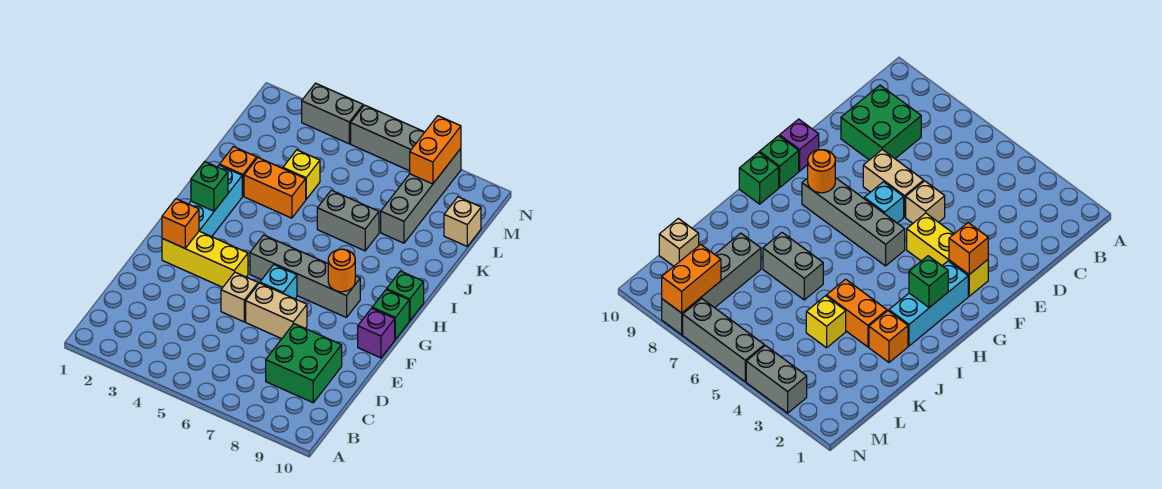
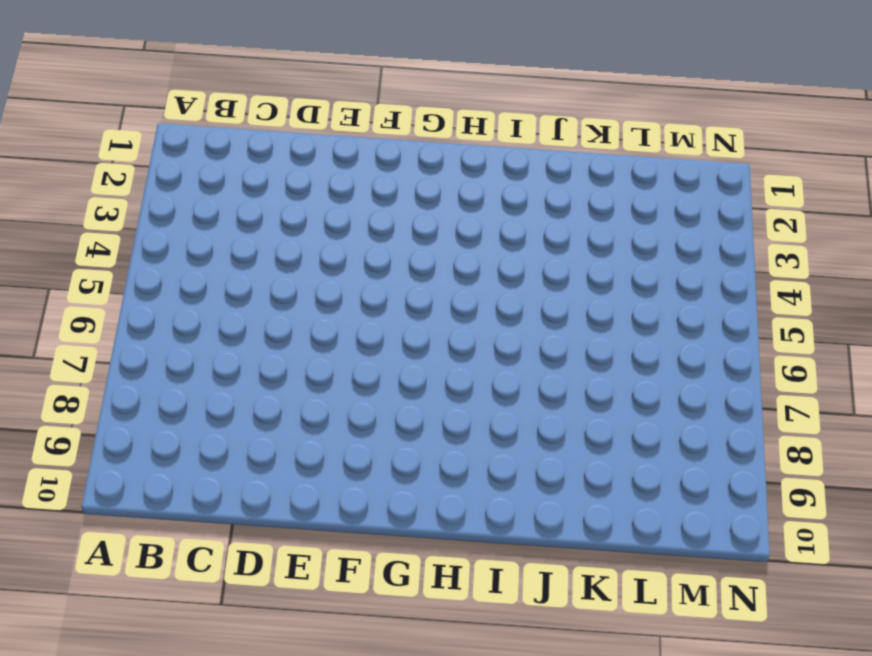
none -> green 2x2 brick [266,324,342,403]
none -> tan 1x1 brick [221,272,258,322]
none -> tan 1x2 brick [246,283,307,339]

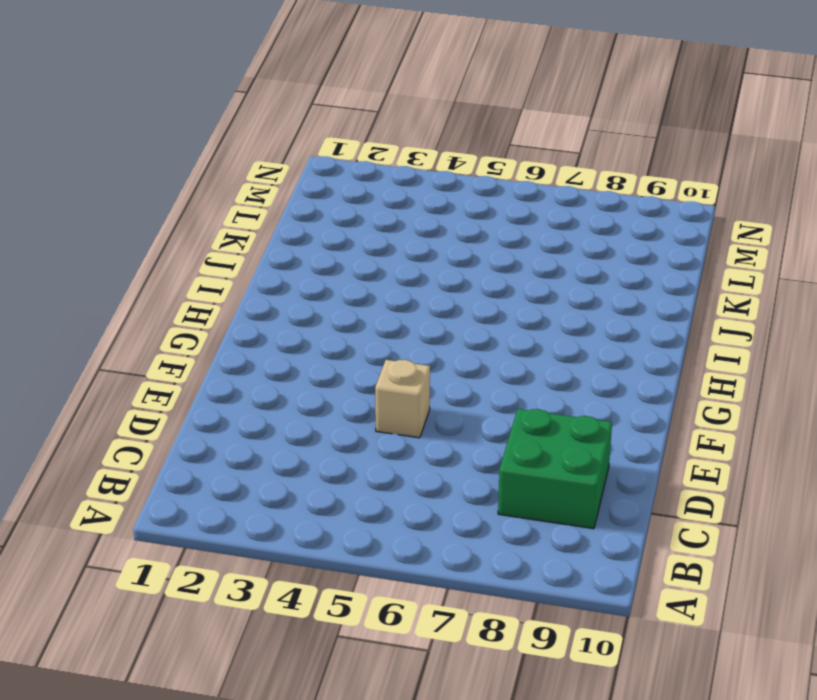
none -> tan 1x2 brick [246,283,307,339]
none -> yellow 1x3 brick [162,231,248,287]
none -> cyan 1x1 brick [260,265,297,299]

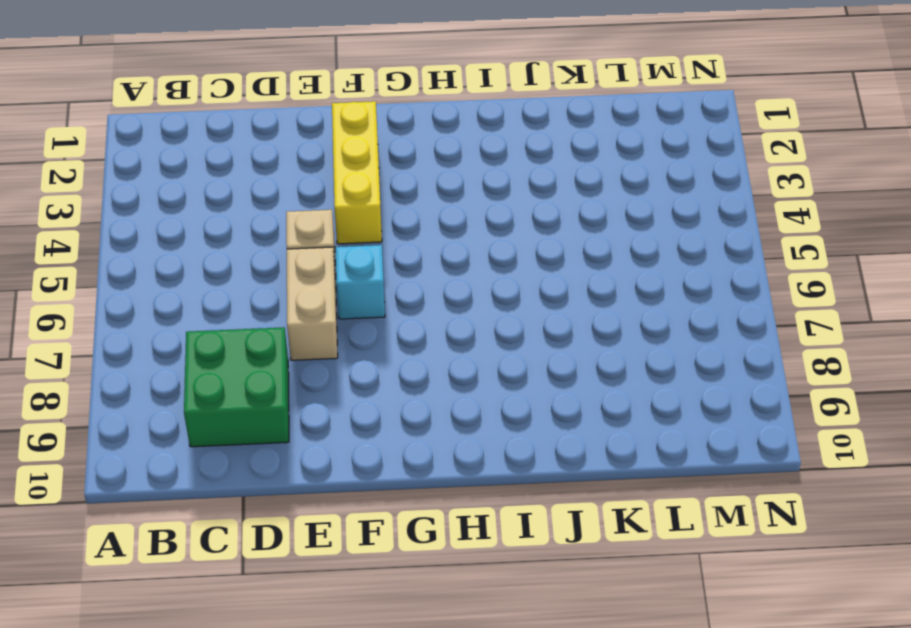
none -> purple 1x1 brick [358,308,395,358]
none -> cyan 1x3 brick [189,165,242,237]
none -> grey 1x4 brick [250,235,360,318]

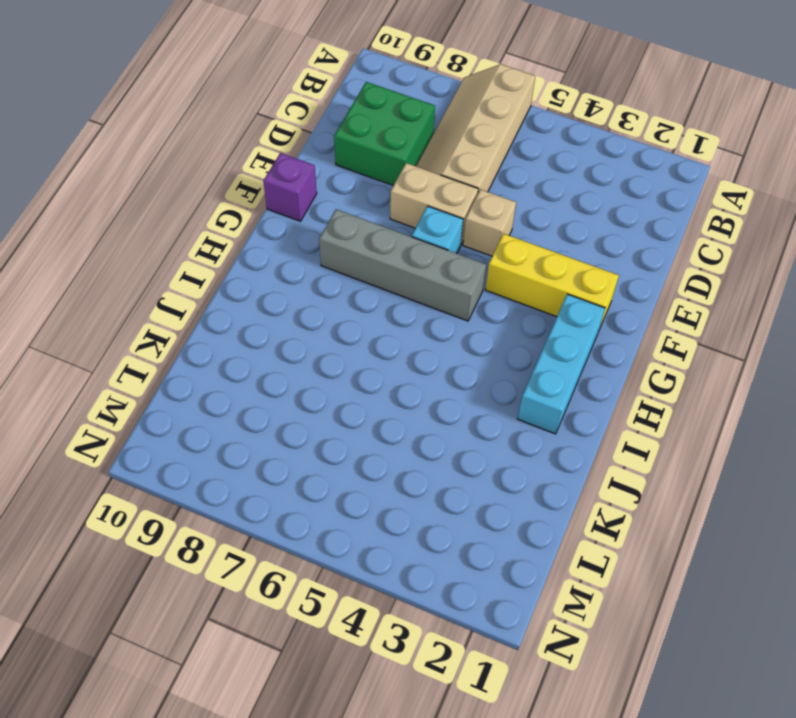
tan 2x4 slope [416,64,535,193] -> none
none -> green 1x1 brick [372,290,409,339]
none -> green 1x1 brick [387,271,424,321]
none -> orange 1x1 brick [220,147,257,196]

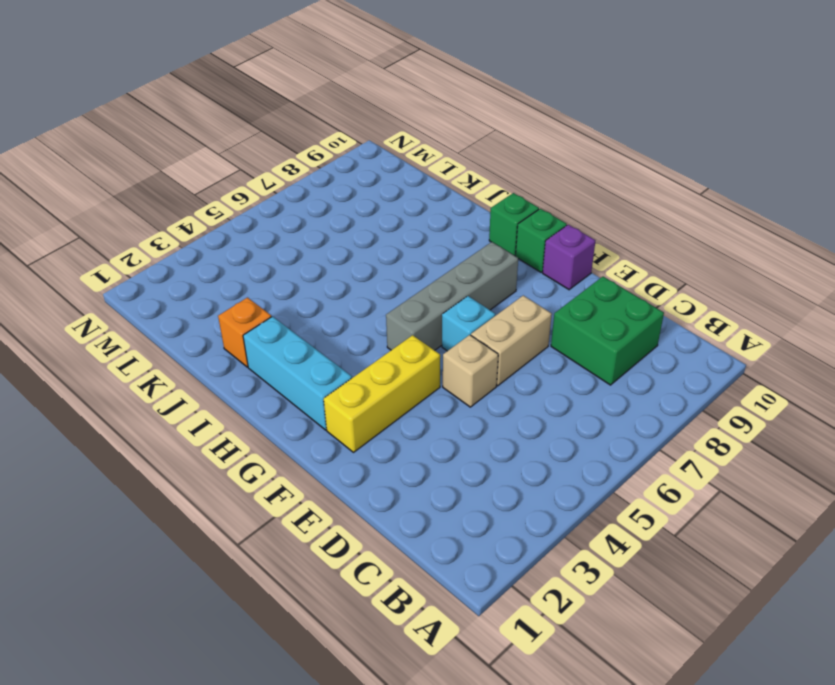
none -> orange 1x2 brick [244,158,306,218]
none -> grey 1x2 brick [317,190,379,251]
none -> yellow 1x1 brick [283,150,320,199]

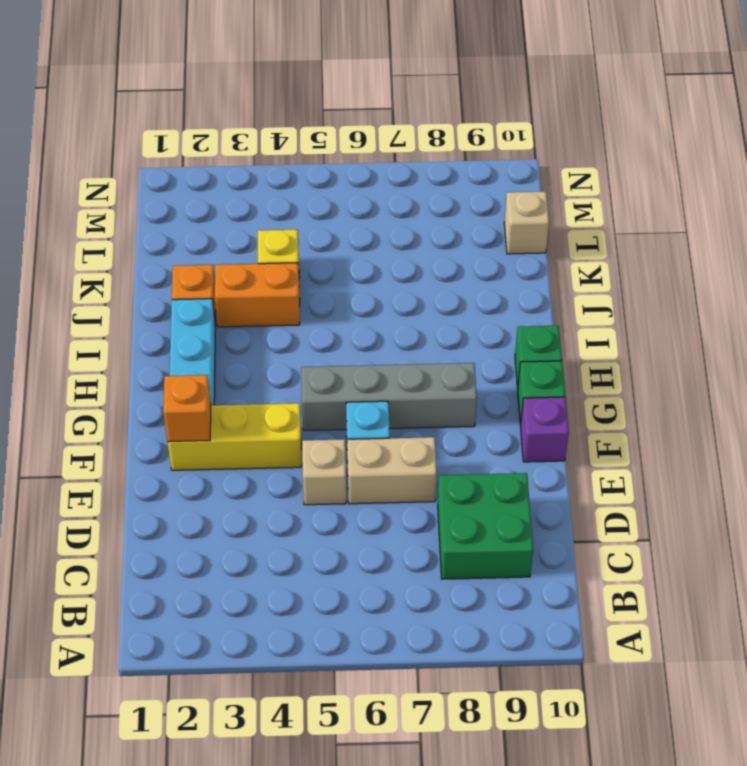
none -> grey 1x2 brick [317,190,379,251]
none -> grey 1x4 brick [381,149,461,243]
none -> grey 1x2 brick [302,83,363,144]

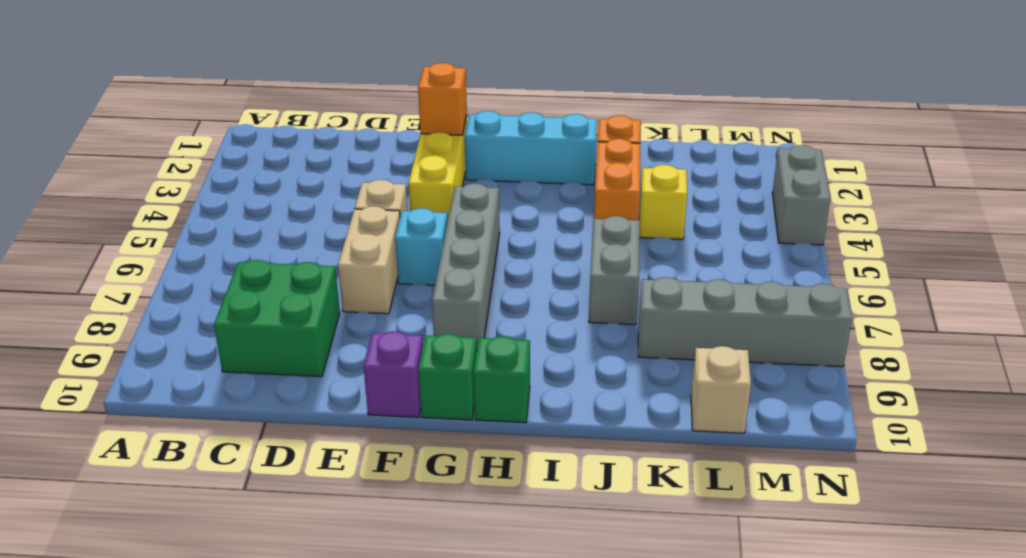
none -> grey 1x3 brick [351,105,425,171]
none -> orange 1x1 round brick [328,249,355,292]
none -> green 1x1 brick [191,162,228,211]

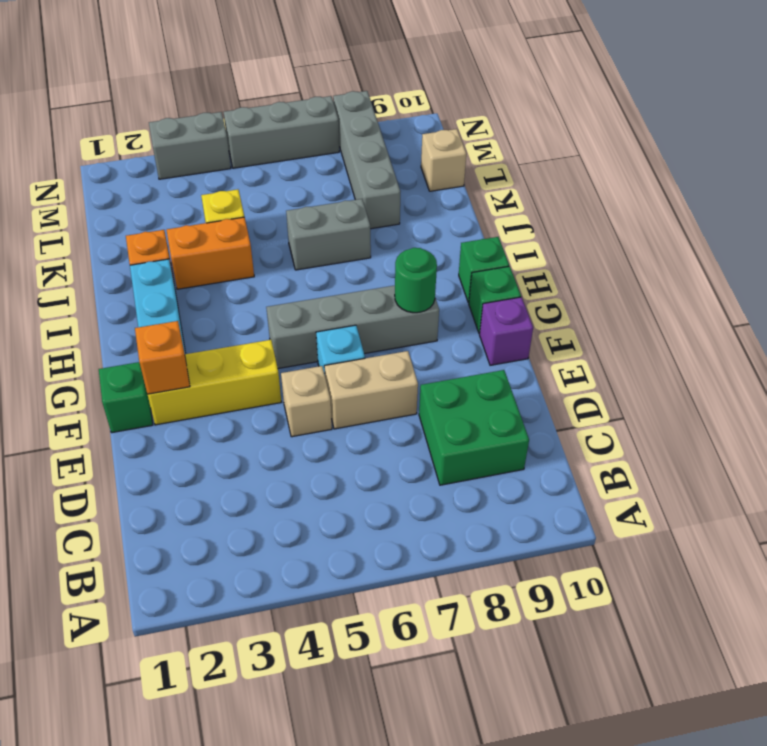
green 1x1 brick [99,362,153,433] -> green 1x1 brick moved to [191,162,228,211]
green 1x1 round brick [395,248,437,313] -> orange 1x1 round brick [328,249,355,292]
none -> orange 1x2 brick [410,116,461,184]

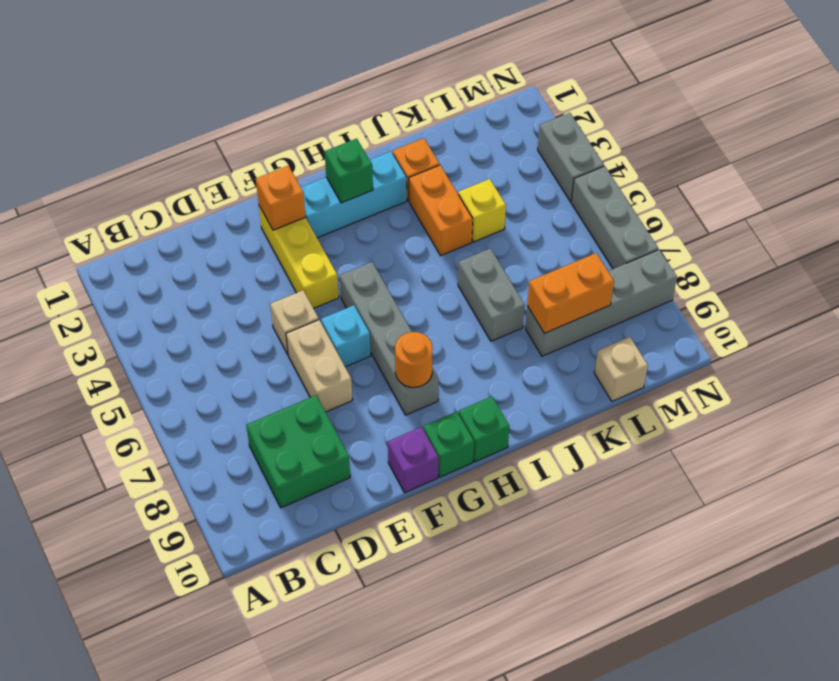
orange 1x2 brick [527,253,614,333] -> orange 1x2 brick moved to [410,116,461,184]

